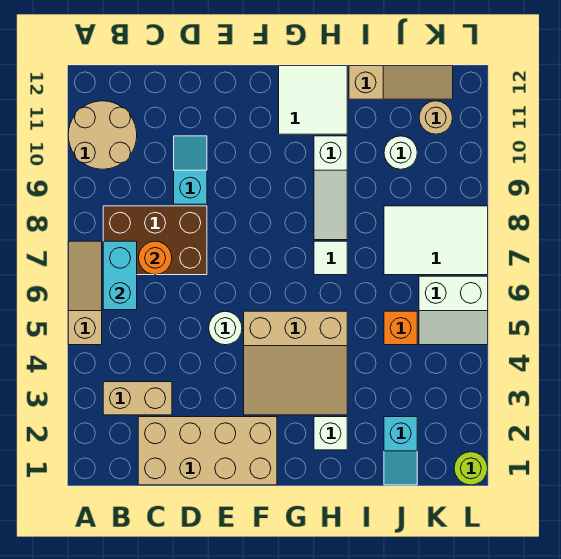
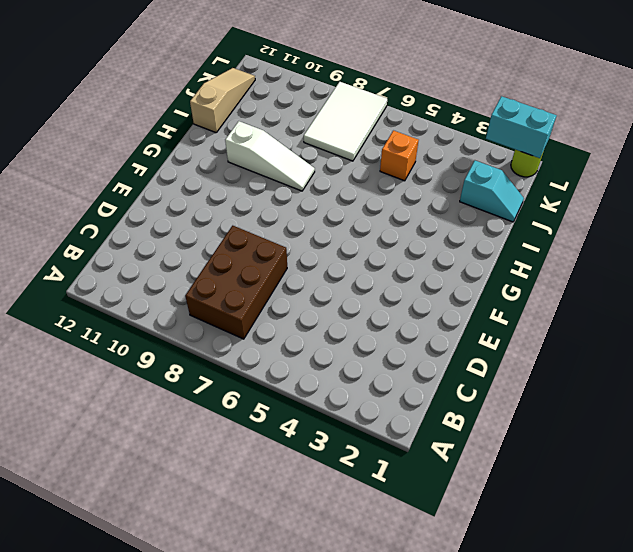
cyan 1x2 brick [486,96,557,158] -> cyan 1x2 brick moved to [103,241,137,310]
none -> tan 1x3 slope [68,241,102,345]
none -> tan 2x2 round brick [68,101,137,169]
none -> tan 1x2 brick [103,382,172,415]

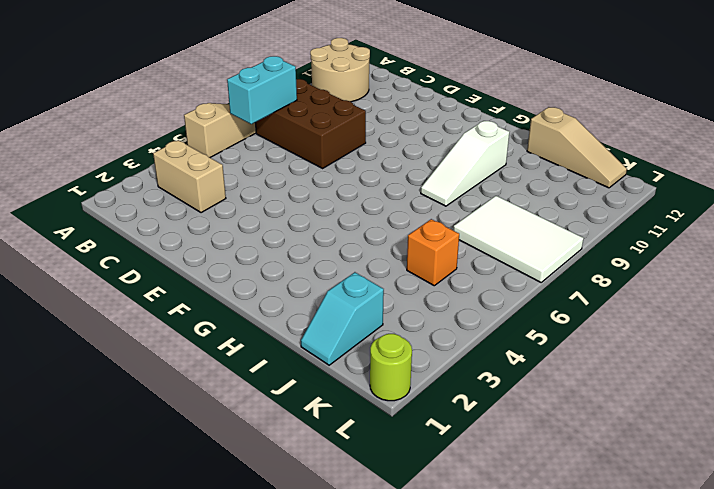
none -> tan 2x4 brick [138,417,277,485]
none -> cyan 1x2 slope [174,136,207,204]
none -> white 1x1 round brick [209,311,242,345]

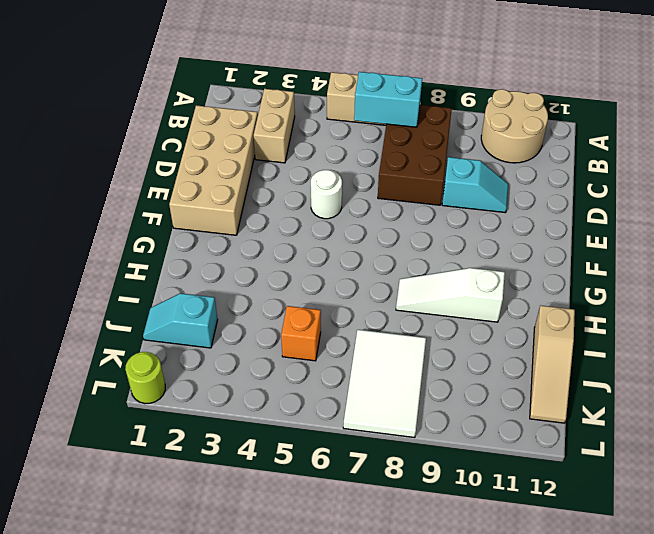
none -> tan 3x3 slope [244,311,347,415]
none -> white 2x2 tile [279,66,347,134]
none -> white 1x1 brick [314,417,347,450]

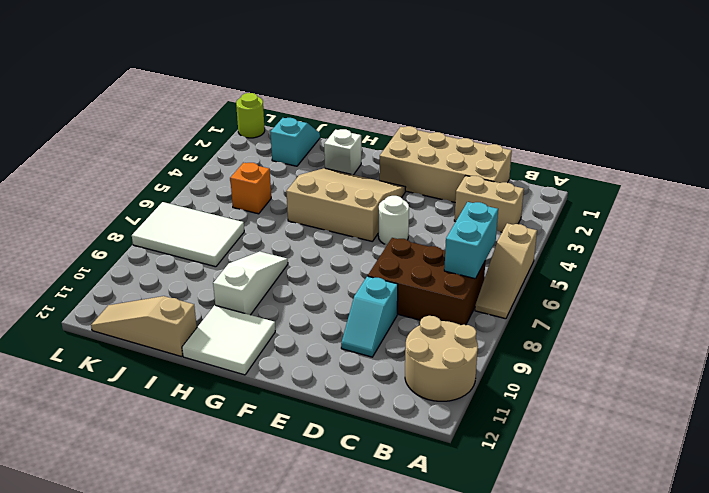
none -> white 1x1 tile [314,241,347,275]
none -> white 1x1 round brick [384,136,417,169]
none -> white 2x2 slope [419,276,488,345]

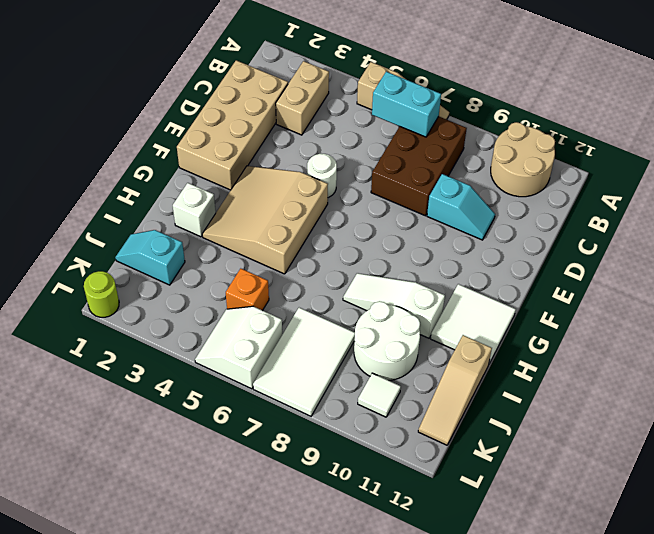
white 2x2 round brick [354,301,420,380] -> white 1x1 round brick [384,136,417,169]
white 1x1 tile [358,373,401,417] -> white 1x1 tile moved to [314,241,347,275]
none -> tan 1x1 round brick [419,101,452,134]
none -> orange 1x1 round brick [139,241,172,275]

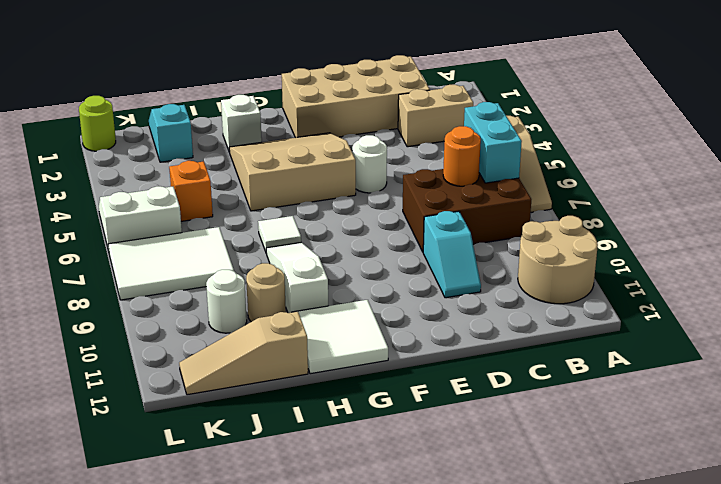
tan 1x1 round brick [246,263,286,322] -> tan 1x1 round brick moved to [419,101,452,134]

